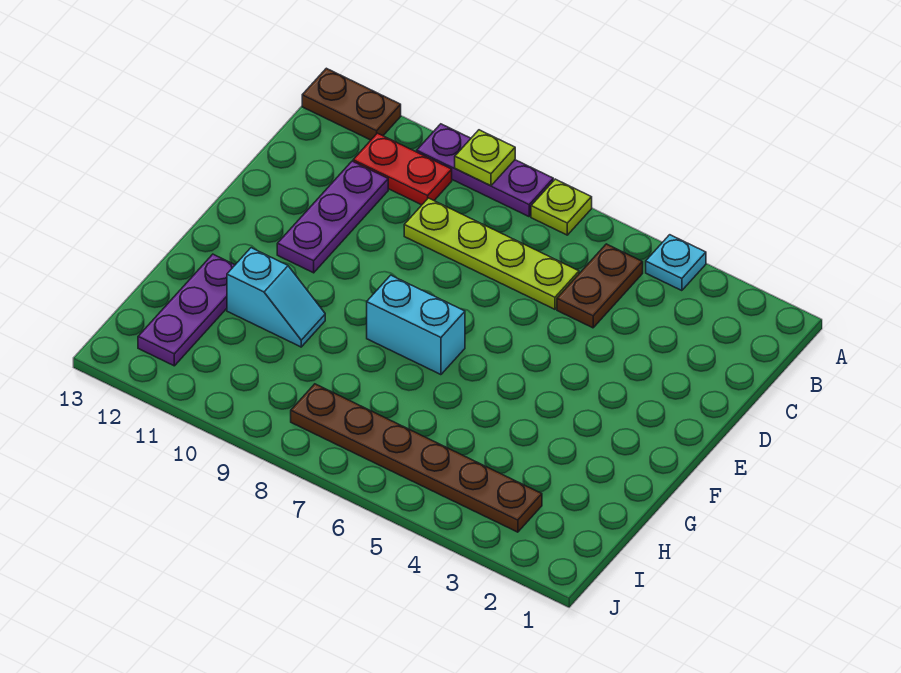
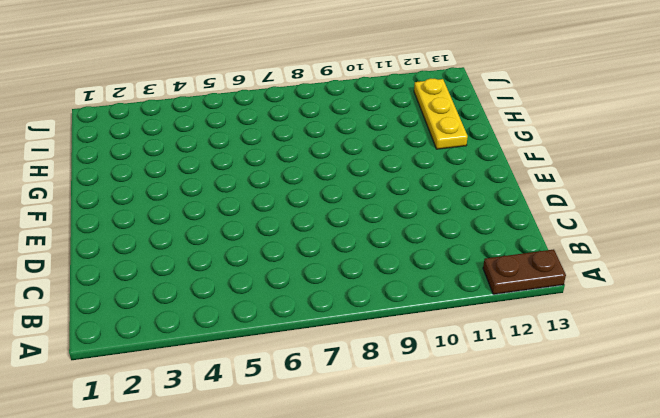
yellow 1x3 plate [414,79,468,149] -> purple 1x3 plate [138,254,235,366]
none -> cyan 1x1 plate [646,235,706,291]
none -> lime 1x1 plate [531,179,592,235]
none -> purple 1x3 plate [417,124,553,217]

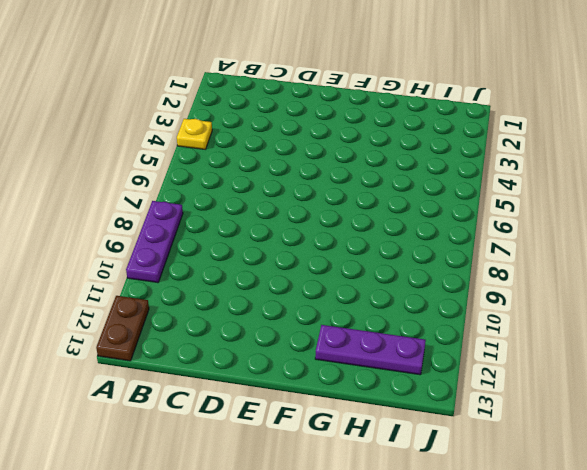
yellow 1x1 plate [177,119,212,149] -> cyan 1x1 plate [646,235,706,291]
none -> lime 1x1 plate [531,179,592,235]
none -> brown 1x2 plate [557,244,643,328]
none -> red 1x2 plate [353,133,452,205]

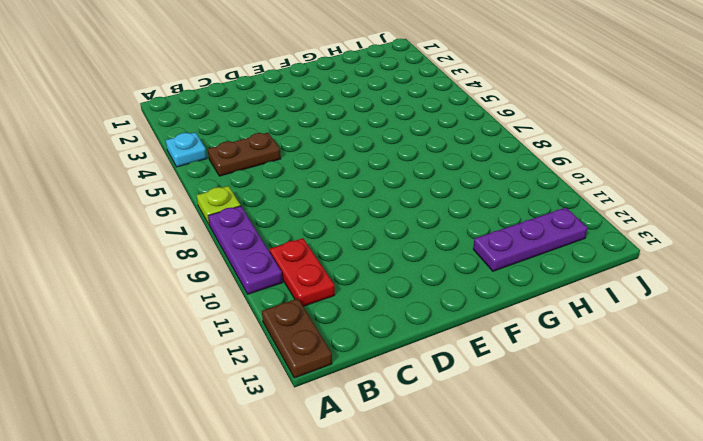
none -> lime 1x4 plate [404,198,579,309]
none -> purple 1x3 plate [277,161,388,273]
none -> cyan 1x2 brick [367,275,465,375]

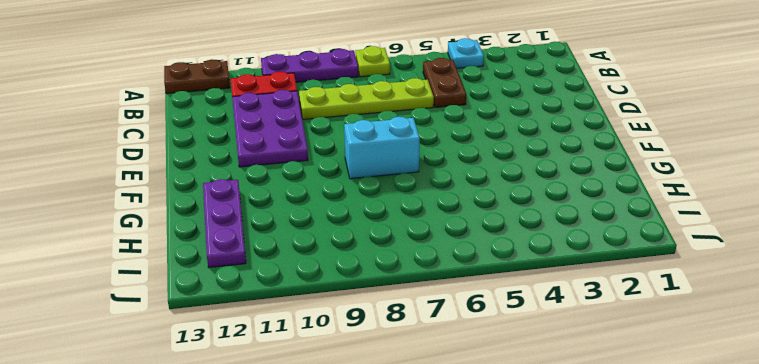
purple 2x3 plate [232,90,308,167] -> purple 1x3 plate [277,161,388,273]
none -> cyan 1x2 slope [227,248,325,347]
none -> brown 1x6 plate [291,384,542,532]
none -> lime 1x1 plate [455,130,515,186]

